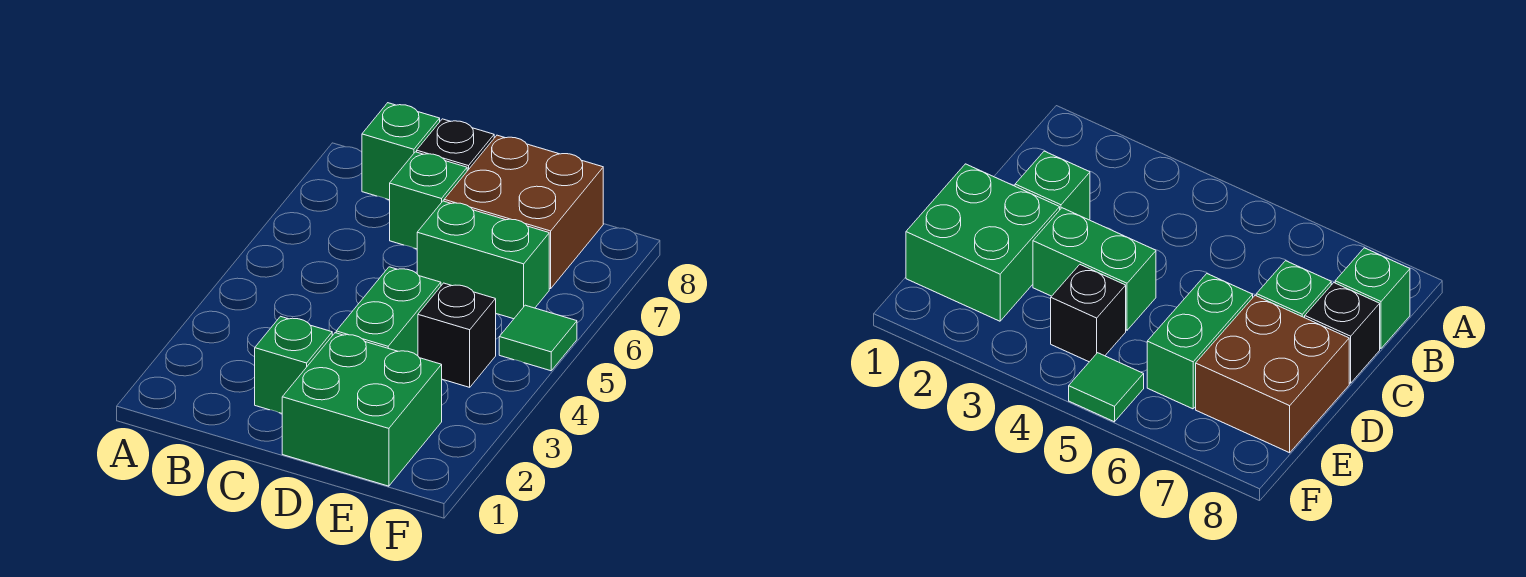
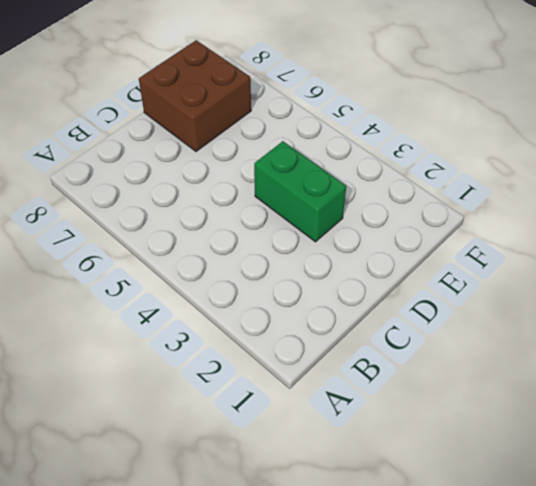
none -> green 1x1 brick [362,103,440,200]
none -> green 1x1 brick [255,316,332,413]

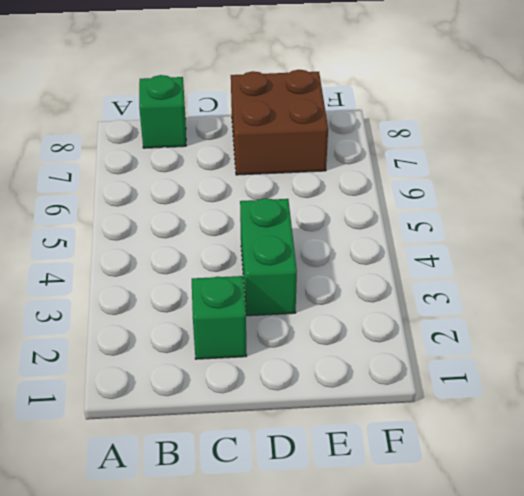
none -> green 1x1 brick [390,152,467,249]
none -> black 1x1 brick [417,119,494,171]

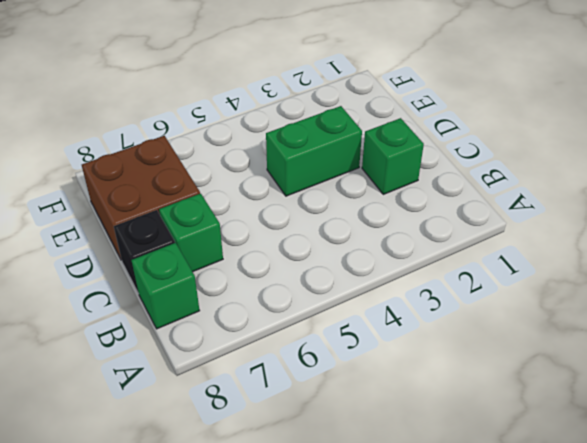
none -> green 2x2 brick [282,333,442,486]
none -> green 1x2 brick [417,201,549,319]

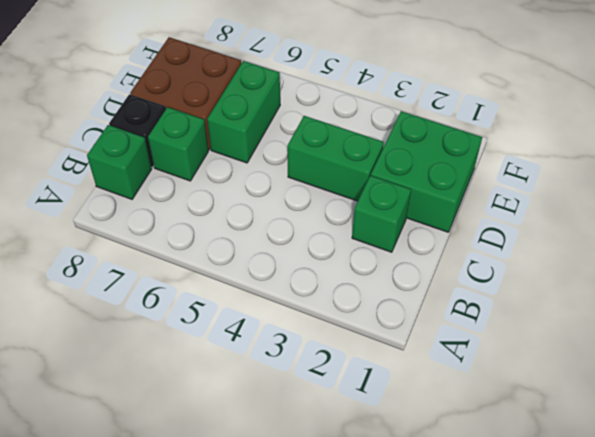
none -> black 1x1 brick [418,283,496,387]
none -> green 1x1 tile [499,305,577,371]

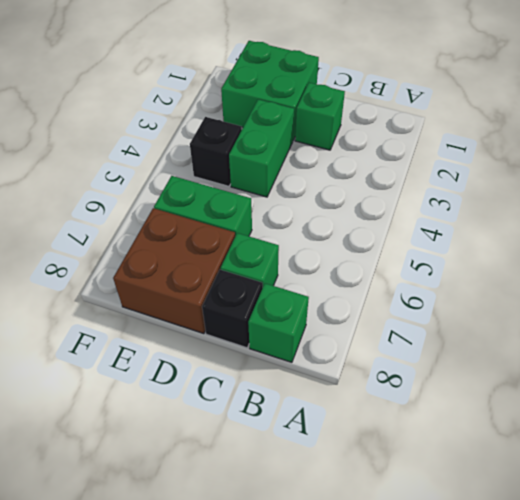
none -> green 1x1 tile [499,305,577,371]

